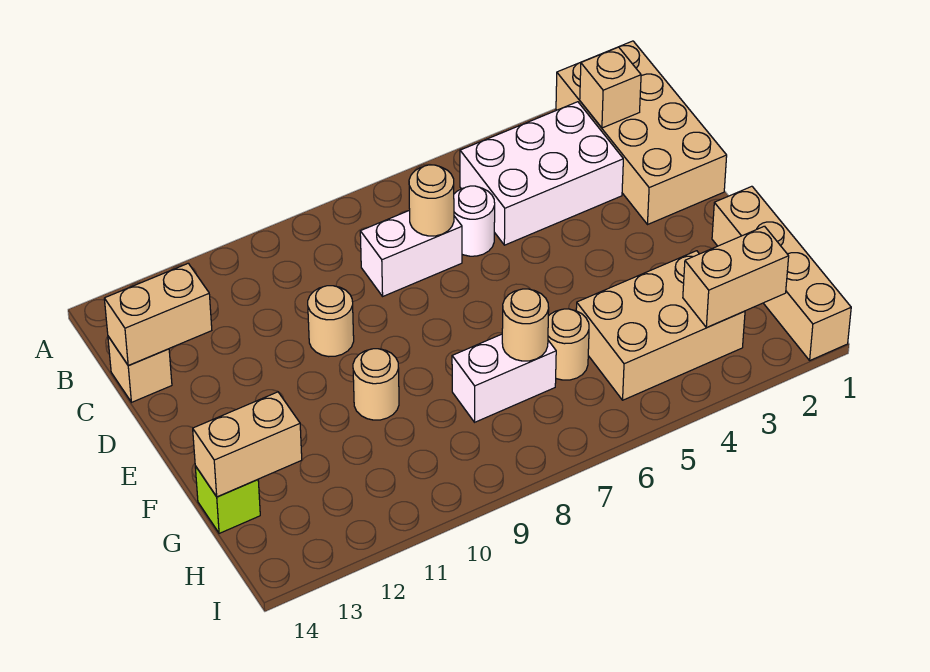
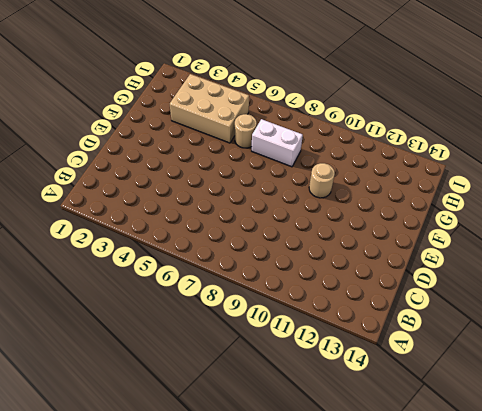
none -> tan 2x4 brick [556,41,727,225]
none -> white 2x3 brick [460,102,623,245]
none -> white 1x1 round brick [454,186,495,256]

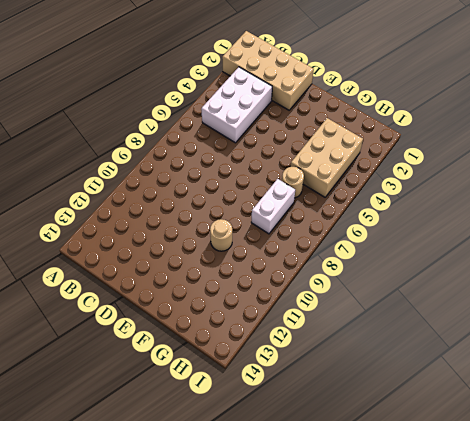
none -> white 1x1 round brick [454,186,495,256]
none -> white 1x2 brick [360,210,462,296]
none -> tan 1x1 brick [108,336,172,402]

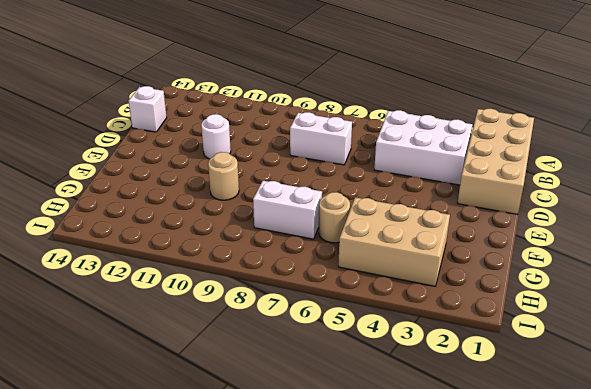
white 1x1 brick [129,86,167,132] -> tan 1x1 brick [108,336,172,402]
white 1x1 round brick [201,114,231,159] -> white 1x1 round brick moved to [454,186,495,256]
none -> tan 1x1 round brick [308,286,354,357]
none -> tan 1x4 brick [712,186,851,360]
none -> lime 1x1 brick [195,466,260,533]

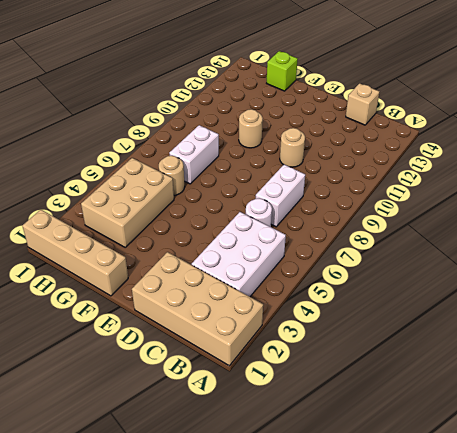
none -> tan 1x1 brick [580,47,641,128]
none -> tan 1x1 round brick [409,165,454,236]
none -> tan 1x2 brick [104,263,212,366]

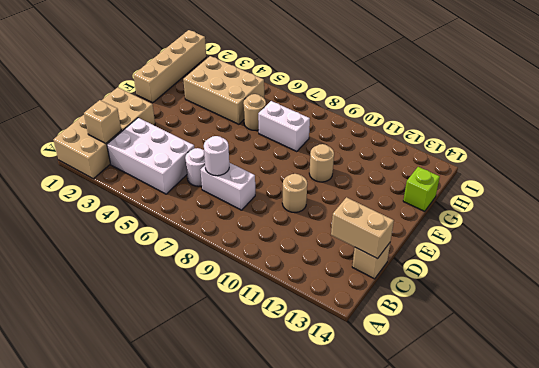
white 1x1 round brick [204,136,229,176] -> tan 1x1 round brick [409,165,454,236]
none -> tan 1x1 round brick [502,289,549,361]
none -> tan 1x2 brick [193,392,302,497]
none -> tan 1x2 brick [683,226,789,328]

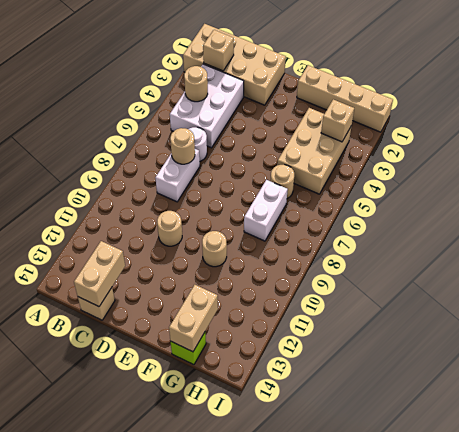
tan 1x1 round brick [184,66,208,102] -> tan 1x1 round brick moved to [502,289,549,361]
tan 1x1 brick [321,99,354,142] -> tan 1x2 brick [683,226,789,328]

